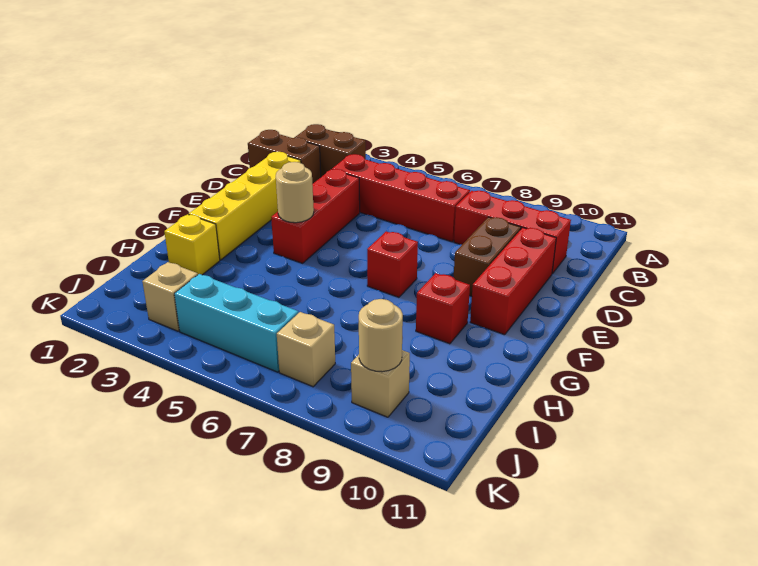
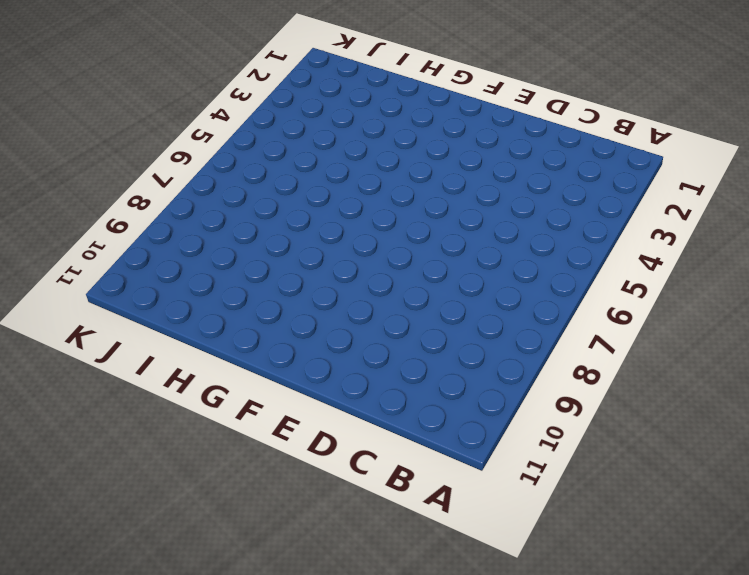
none -> brown 1x2 brick [294,124,366,177]
none -> brown 1x2 brick [248,130,321,184]
none -> red 1x4 brick [332,154,470,242]

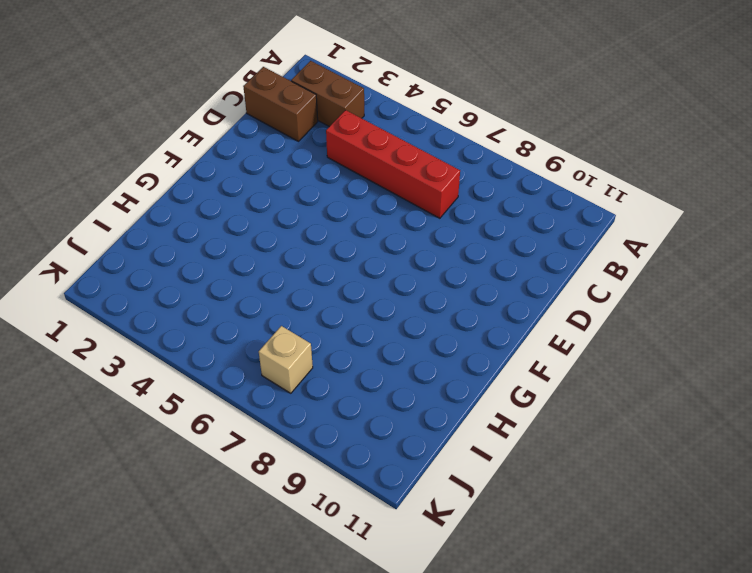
none -> red 1x3 brick [454,191,571,274]
none -> yellow 1x4 brick [189,152,301,260]
none -> red 1x3 brick [271,169,360,263]

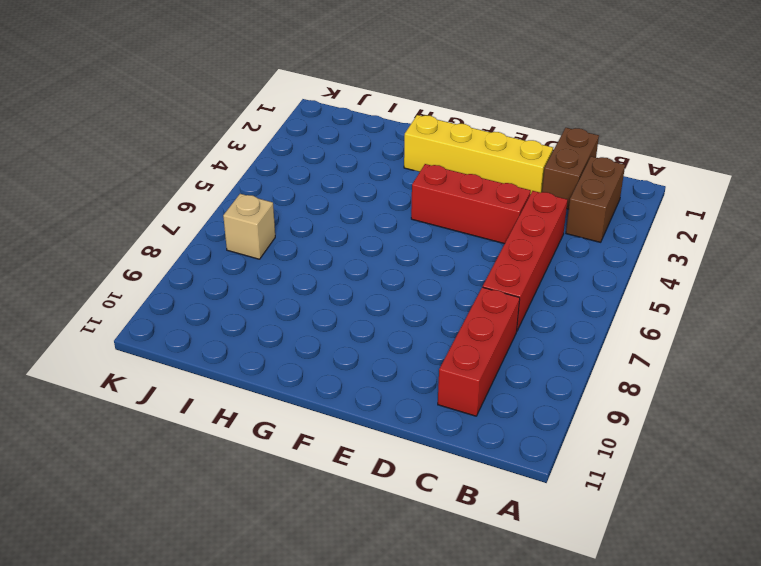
none -> brown 1x2 brick [454,217,521,296]
none -> red 1x3 brick [470,228,556,335]
none -> red 1x1 brick [367,232,418,297]

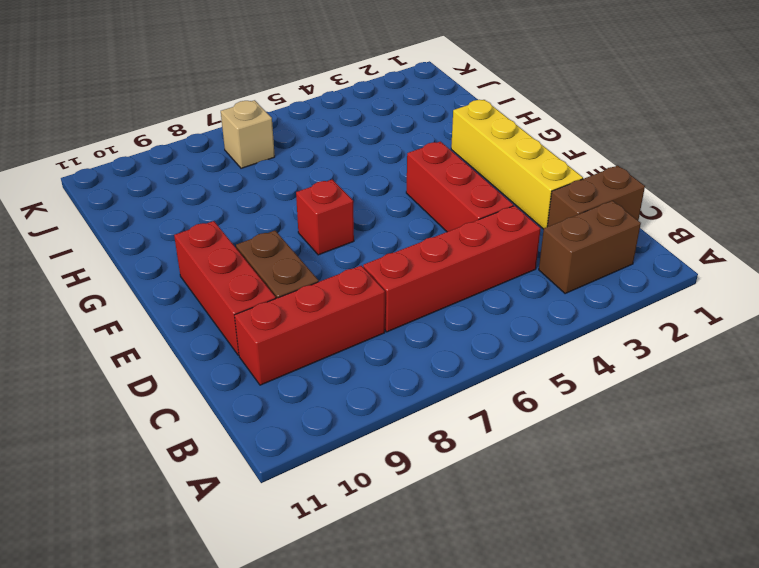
none -> red 1x1 brick [416,273,470,344]
none -> yellow 1x1 brick [164,214,220,275]
none -> tan 1x1 brick [142,262,198,331]

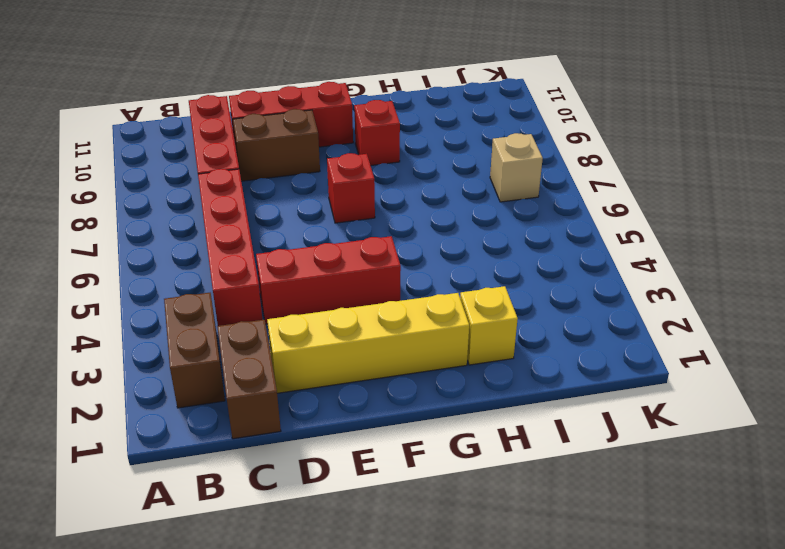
none -> tan 1x1 brick [142,262,198,331]
none -> cyan 1x3 brick [174,274,298,372]
none -> tan 1x1 brick [351,350,410,417]

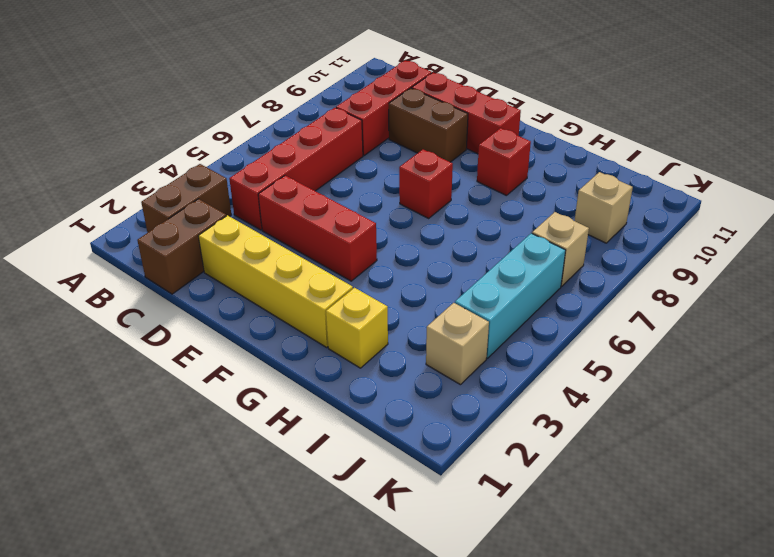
none -> tan 1x1 round brick [276,162,314,223]
none -> tan 1x1 round brick [359,299,403,372]

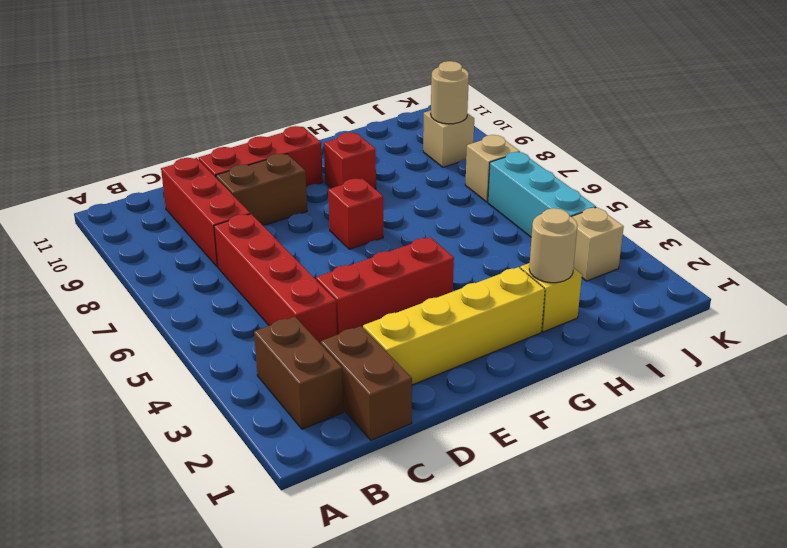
tan 1x1 round brick [529,208,577,283] -> tan 1x1 round brick moved to [276,162,314,223]

